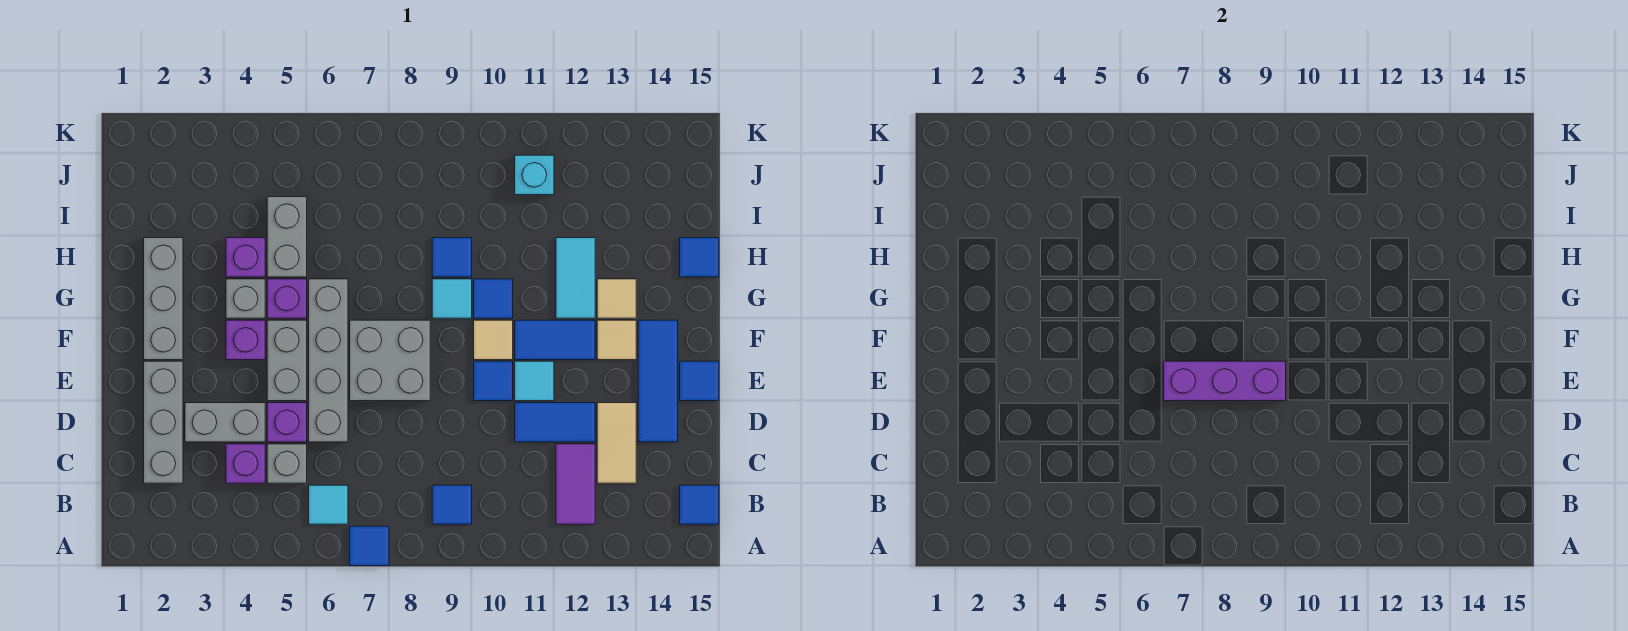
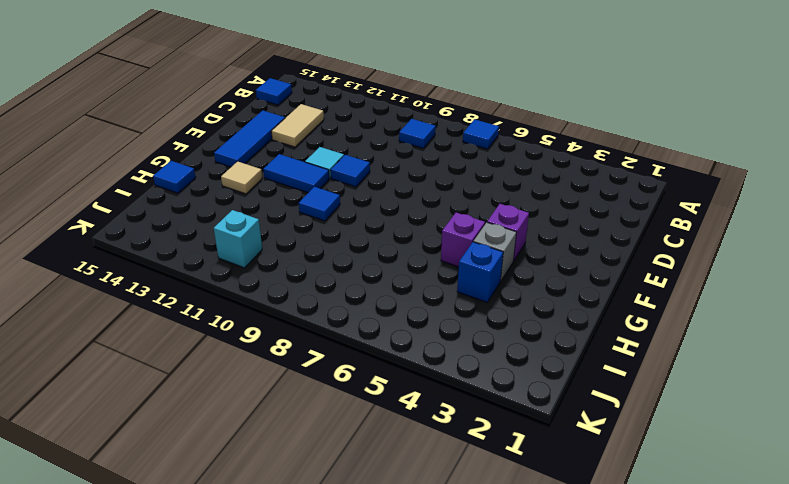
blue 1x1 brick [457,242,503,302] -> purple 1x1 brick [226,238,265,277]
none -> cyan 1x1 tile [309,485,348,524]
none -> purple 1x2 tile [556,444,595,524]
none -> grey 1x3 brick [144,361,183,483]
none -> purple 1x1 brick [226,444,265,483]

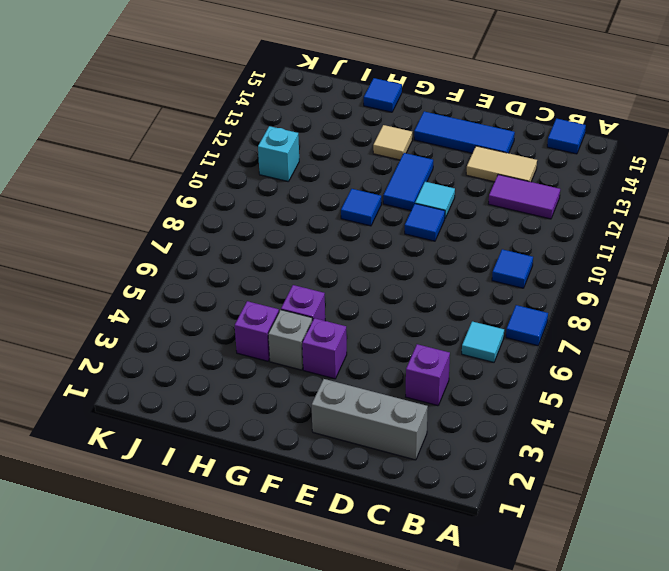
none -> grey 1x1 brick [267,444,307,483]
none -> grey 1x2 brick [185,403,265,442]
none -> purple 1x1 brick [267,403,307,442]
none -> grey 1x4 brick [309,279,348,442]

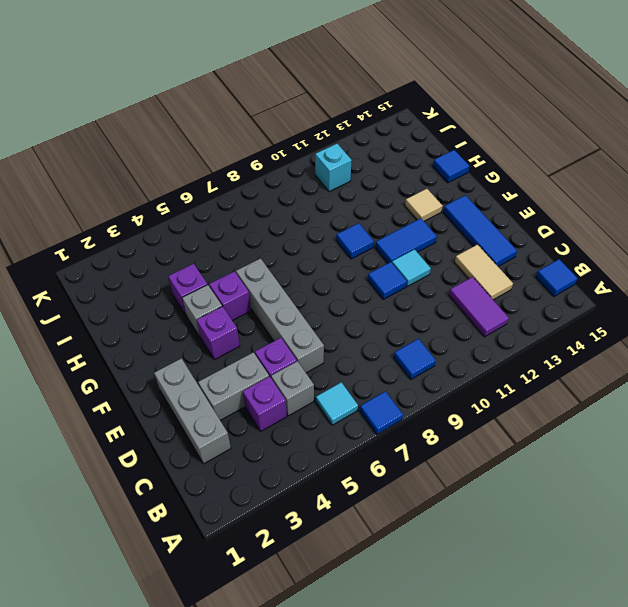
none -> blue 1x2 tile [515,403,595,442]
none -> grey 1x2 brick [267,320,307,401]
none -> grey 2x2 brick [350,320,430,401]
none -> blue 1x1 tile [680,361,719,401]

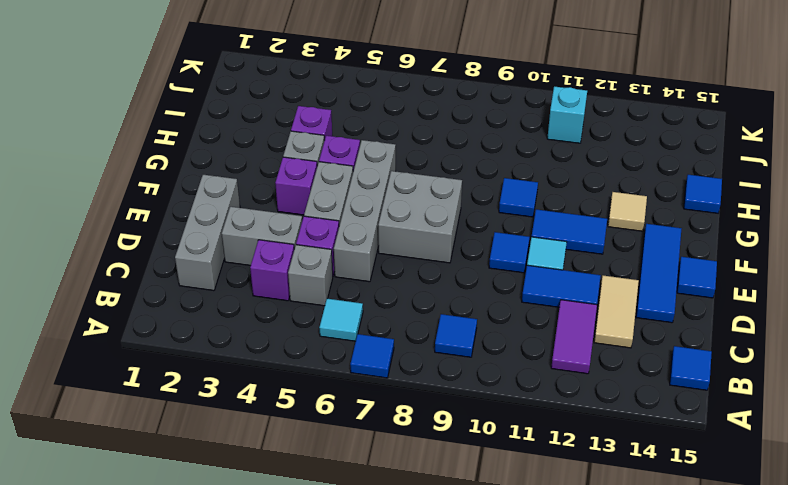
none -> grey 1x3 brick [144,238,183,360]
none -> tan 1x1 tile [474,320,513,360]
none -> tan 1x1 tile [597,320,636,360]
none -> cyan 1x1 tile [432,279,472,318]

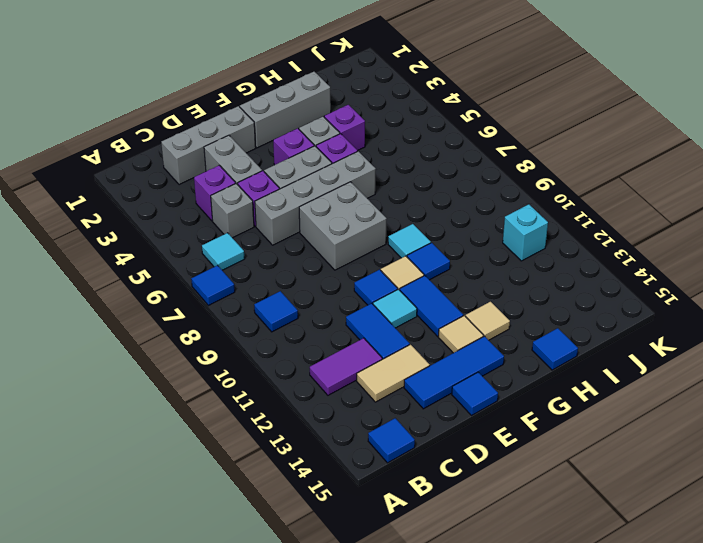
none -> cyan 1x2 tile [556,238,595,318]
none -> grey 1x2 brick [267,197,307,277]
none -> blue 1x1 tile [432,238,472,277]
none -> purple 1x3 brick [1164,361,1286,401]

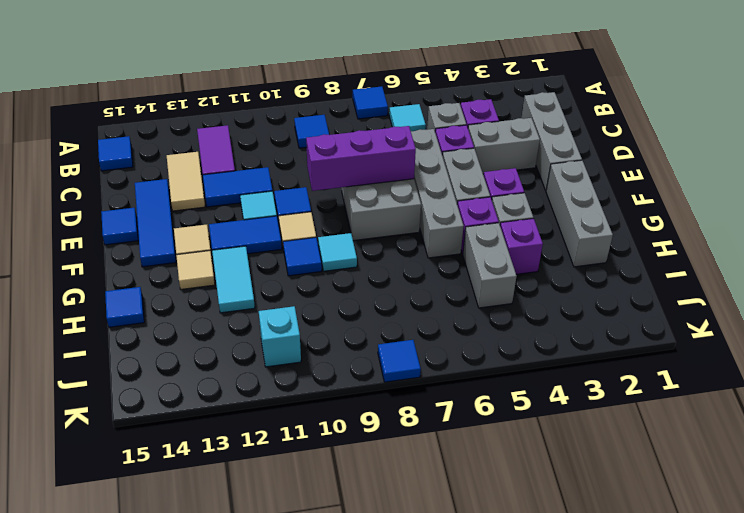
blue 1x1 tile [378,340,421,382] -> blue 1x1 tile moved to [432,238,472,277]

